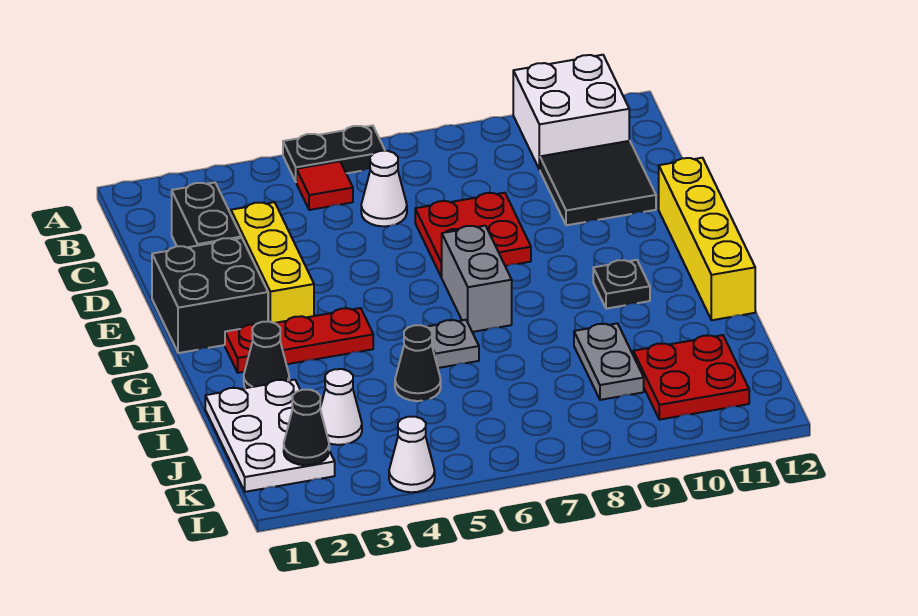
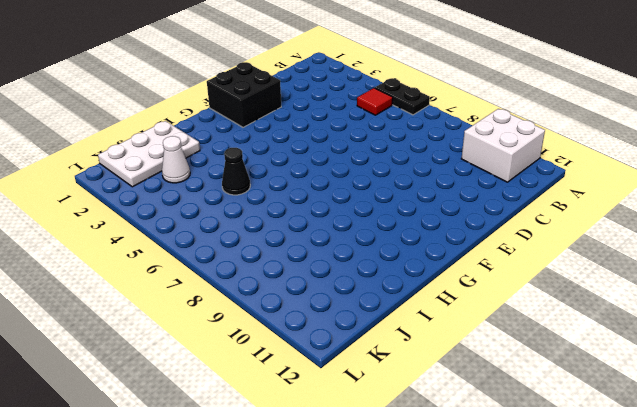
none -> black 1x2 brick [172,183,241,247]
none -> white 1x1 cone [361,151,407,226]
none -> black 2x2 tile [540,141,656,225]

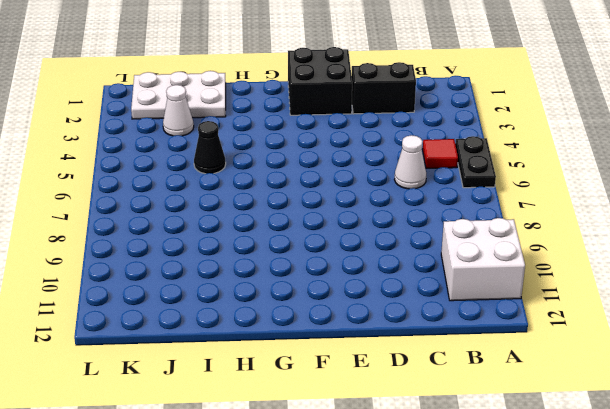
none -> black 2x2 tile [540,141,656,225]
none -> yellow 1x3 brick [231,202,314,323]
none -> red 2x2 plate [415,193,531,277]

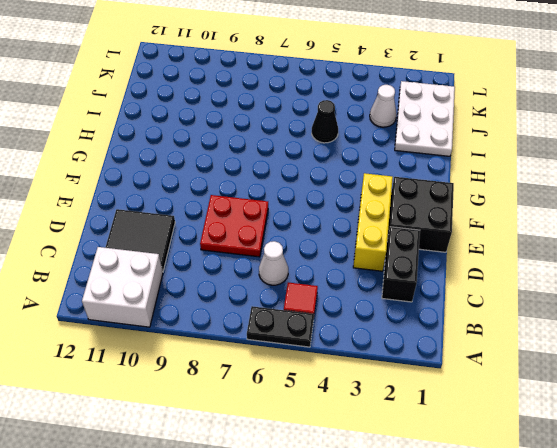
none -> yellow 1x4 brick [659,158,755,320]
none -> grey 1x2 brick [441,226,512,332]
none -> red 1x3 plate [225,308,373,373]

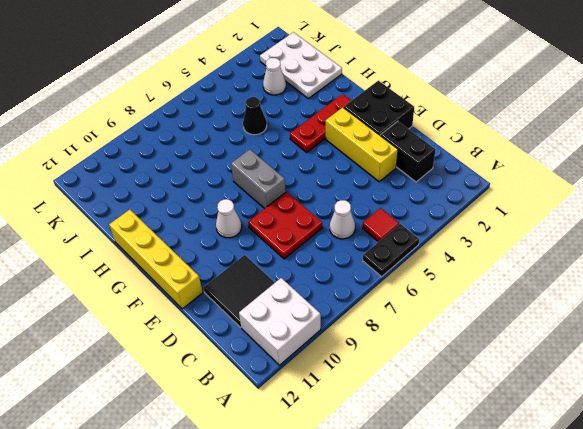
white 1x1 cone [216,199,242,238] -> white 1x1 cone moved to [389,417,435,492]
none -> black 1x1 plate [593,260,650,309]
none -> black 1x1 cone [244,322,289,388]
none -> grey 1x1 plate [427,320,479,368]

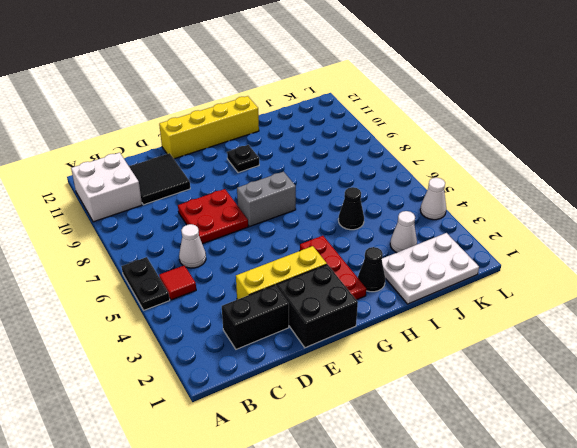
none -> grey 1x1 plate [427,320,479,368]
none -> grey 1x2 plate [574,323,644,400]
none -> red 2x2 plate [633,335,749,420]

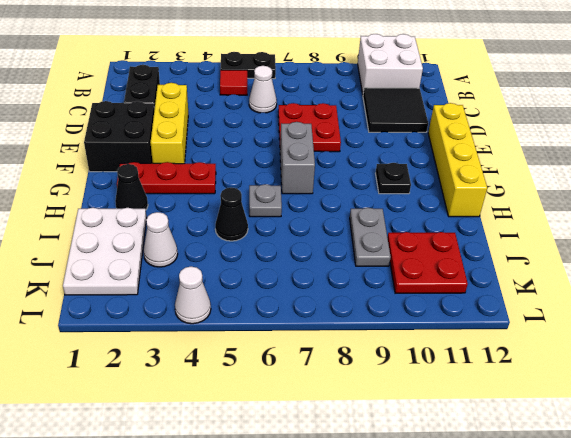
none -> black 1x1 cone [284,390,329,465]

